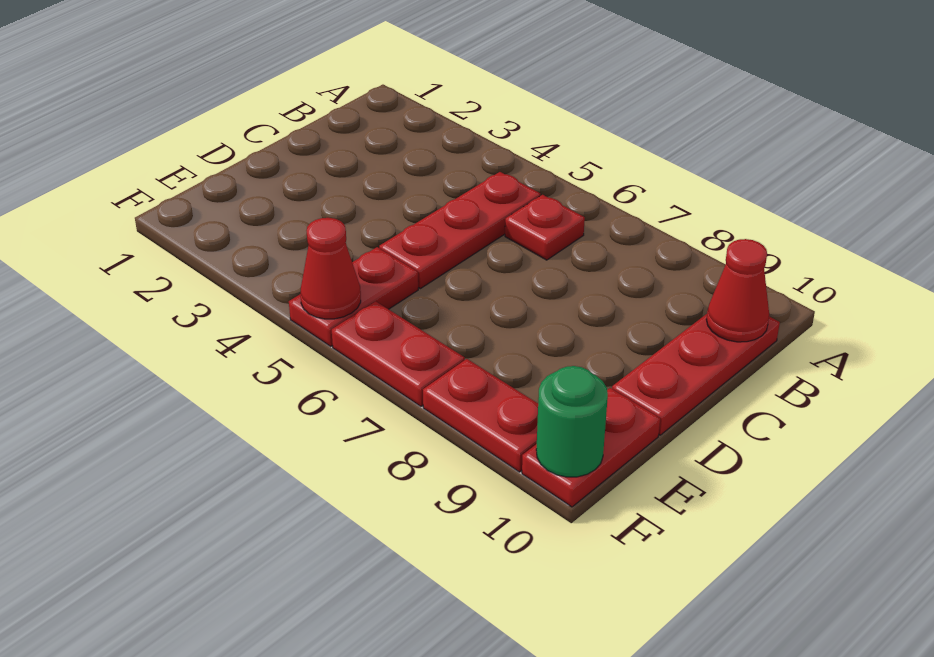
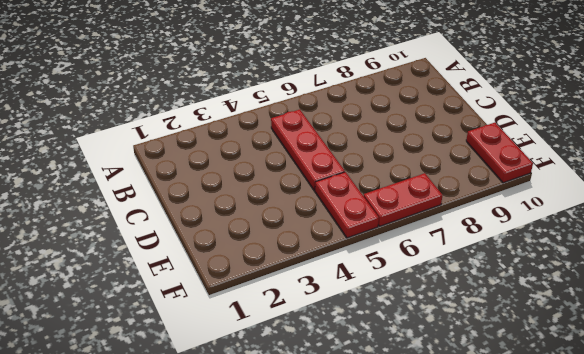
none -> red 1x1 plate [505,195,585,260]
none -> red 1x3 plate [612,314,780,435]

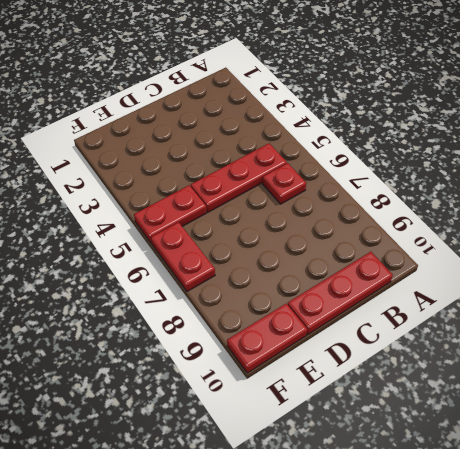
none -> red 1x2 plate [423,359,538,472]
none -> red 1x1 cone [706,239,769,342]

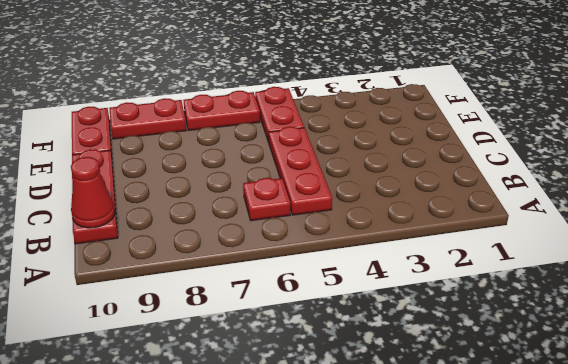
none -> red 1x1 cone [300,218,361,319]
none -> green 1x1 round brick [536,366,608,477]

